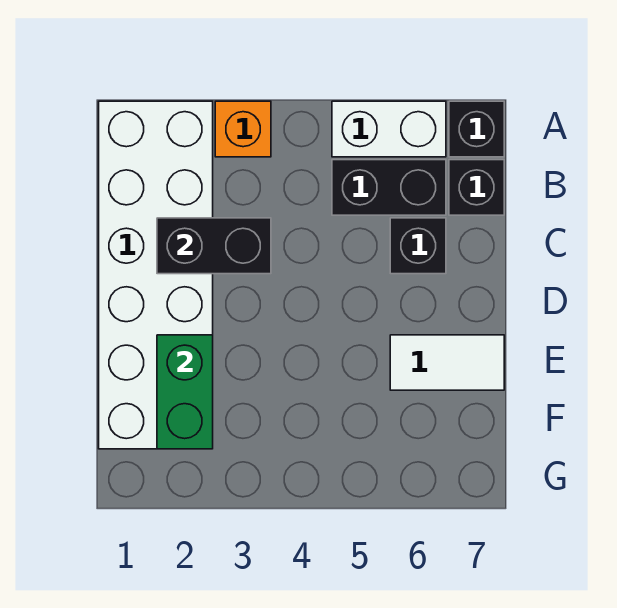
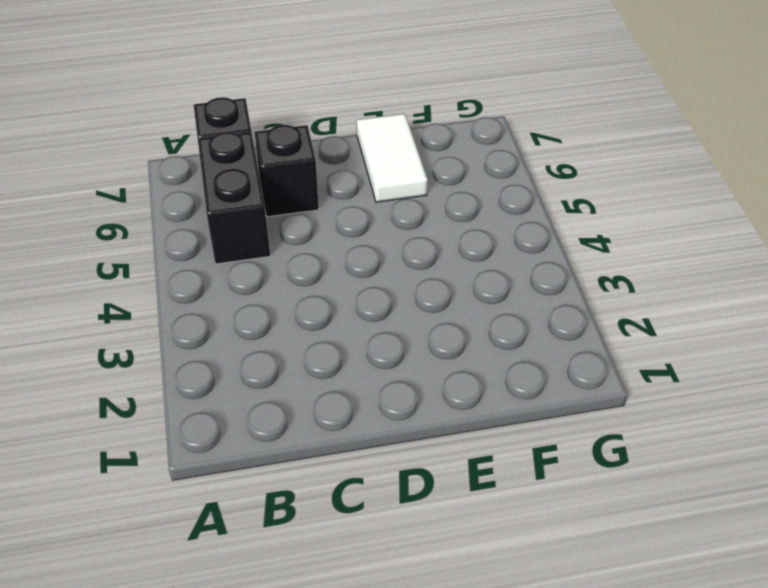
none -> white 2x6 brick [99,101,213,449]
none -> orange 1x1 brick [215,101,271,157]

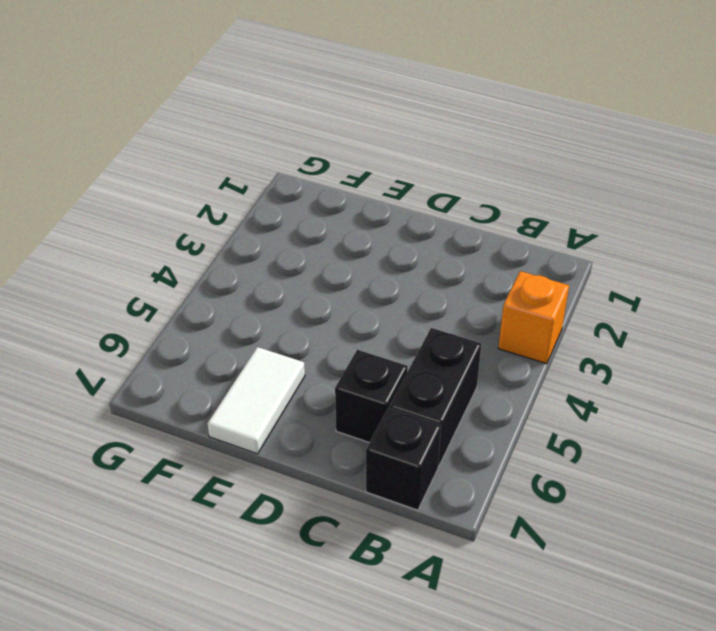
none -> white 2x6 brick [99,101,213,449]
none -> white 1x2 brick [332,101,446,157]

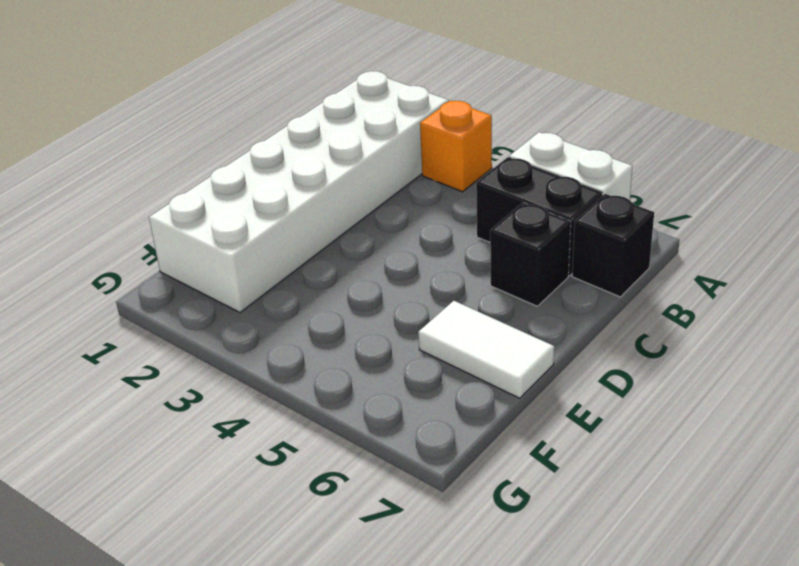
none -> black 1x1 brick [449,101,504,157]
none -> black 1x2 brick [157,218,271,274]

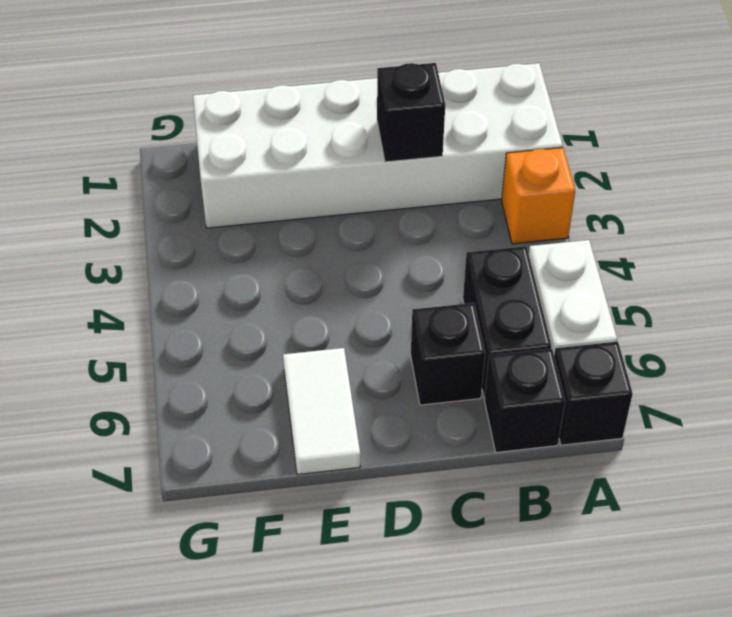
black 1x1 brick [377,63,445,162] -> black 1x2 brick [157,218,271,274]
none -> green 1x2 brick [157,335,213,449]

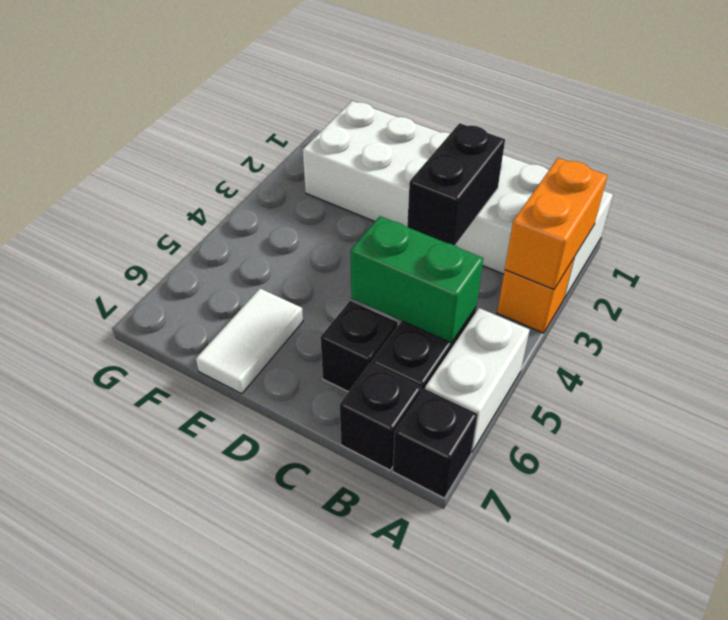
orange 1x2 brick [505,158,608,289] -> none
green 1x2 brick [351,216,483,343] -> green 1x2 brick moved to [157,335,213,449]

